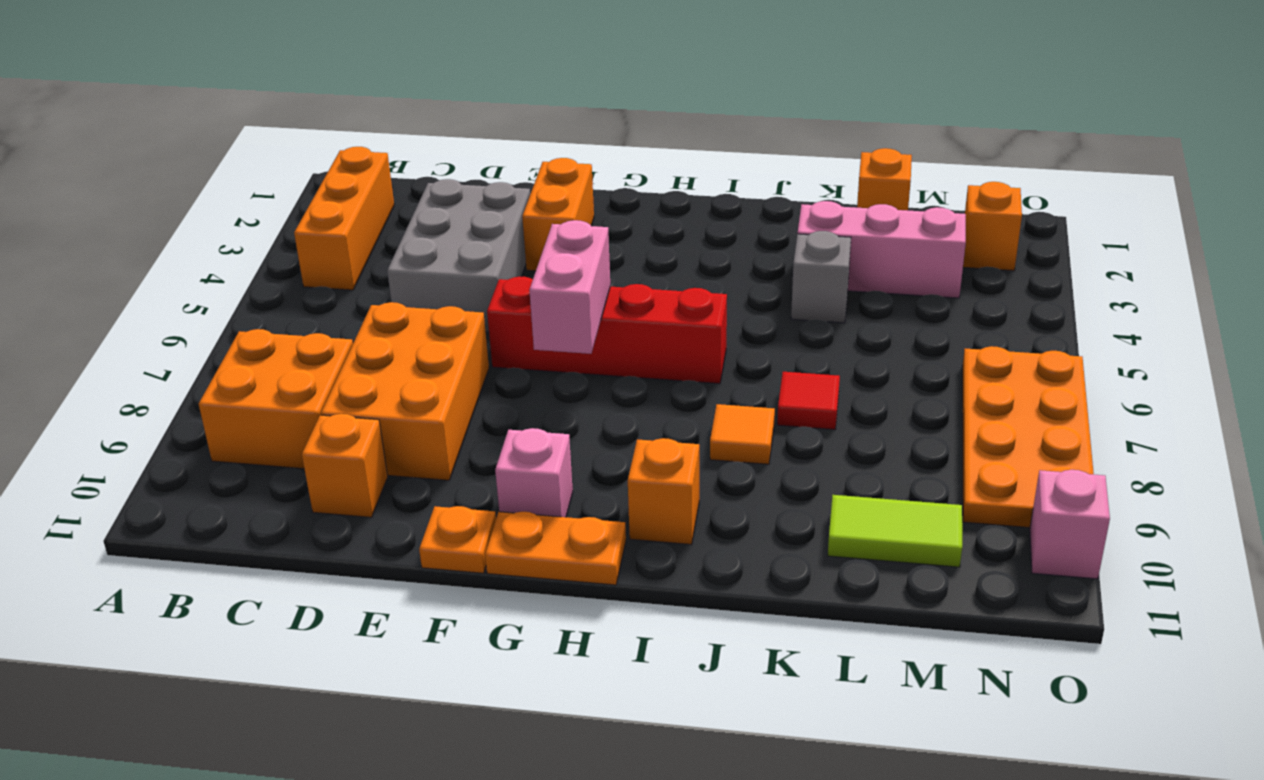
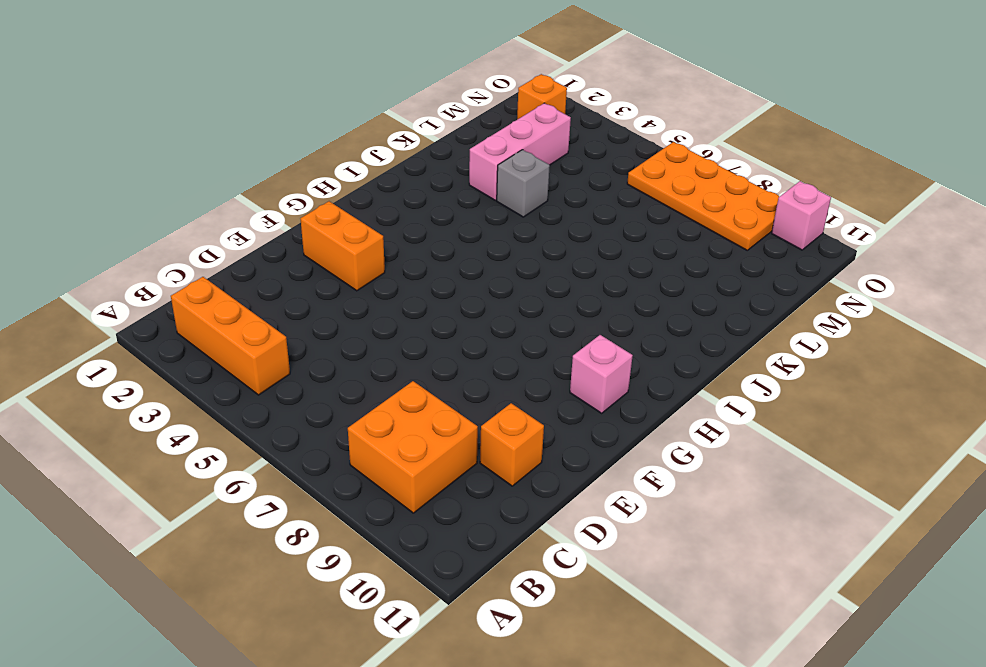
none -> grey 2x3 brick [387,179,530,332]
none -> orange 2x3 brick [321,302,489,480]
none -> red 1x4 brick [487,277,727,384]

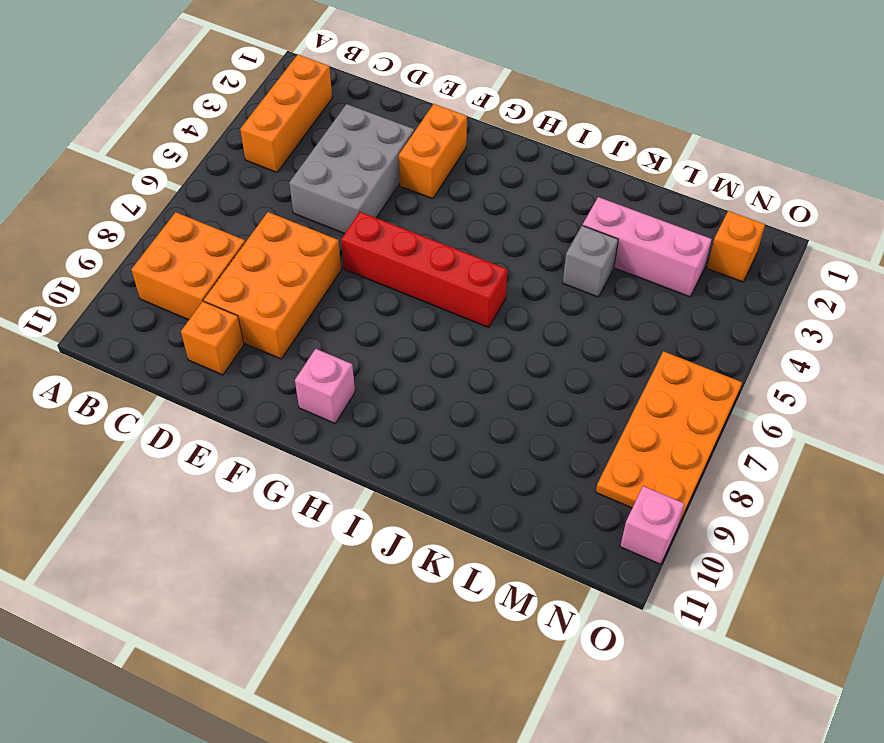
none -> orange 1x1 plate [419,506,496,573]
none -> orange 1x2 plate [485,512,626,585]
none -> orange 1x1 brick [628,438,699,544]

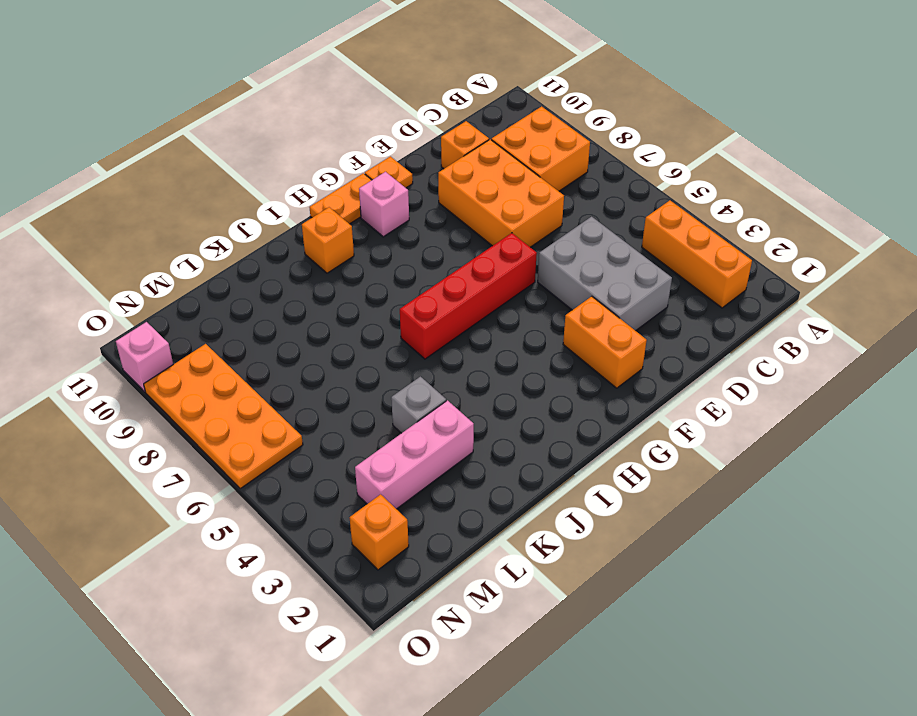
none -> orange 1x1 tile [710,404,775,464]
none -> red 1x1 tile [777,372,840,430]
none -> orange 1x1 brick [857,148,912,211]

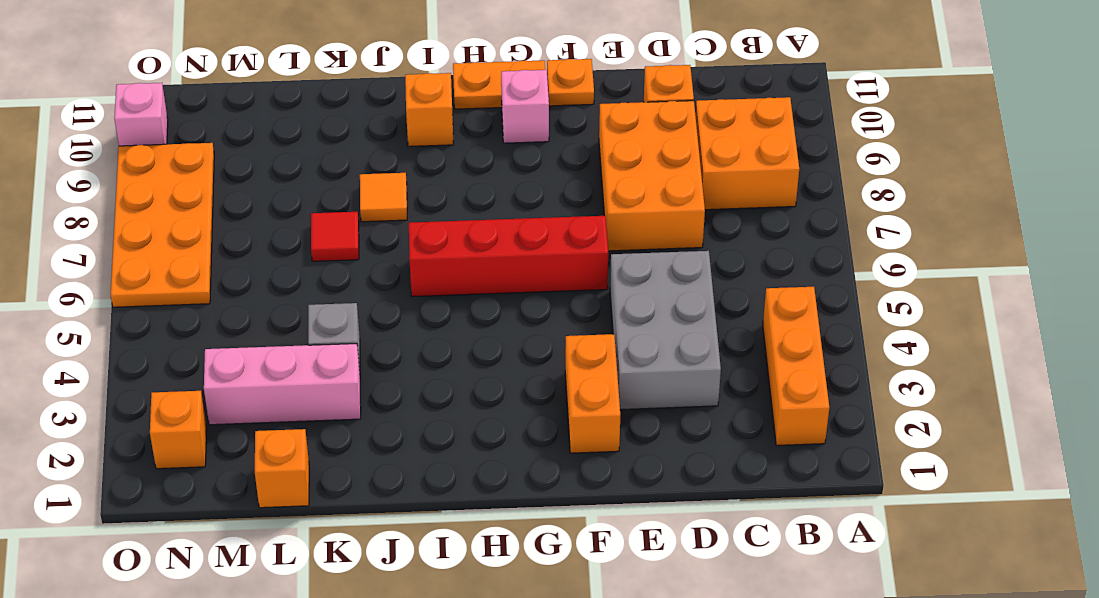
none -> lime 1x2 tile [828,495,962,567]
none -> pink 1x2 brick [529,220,610,354]

